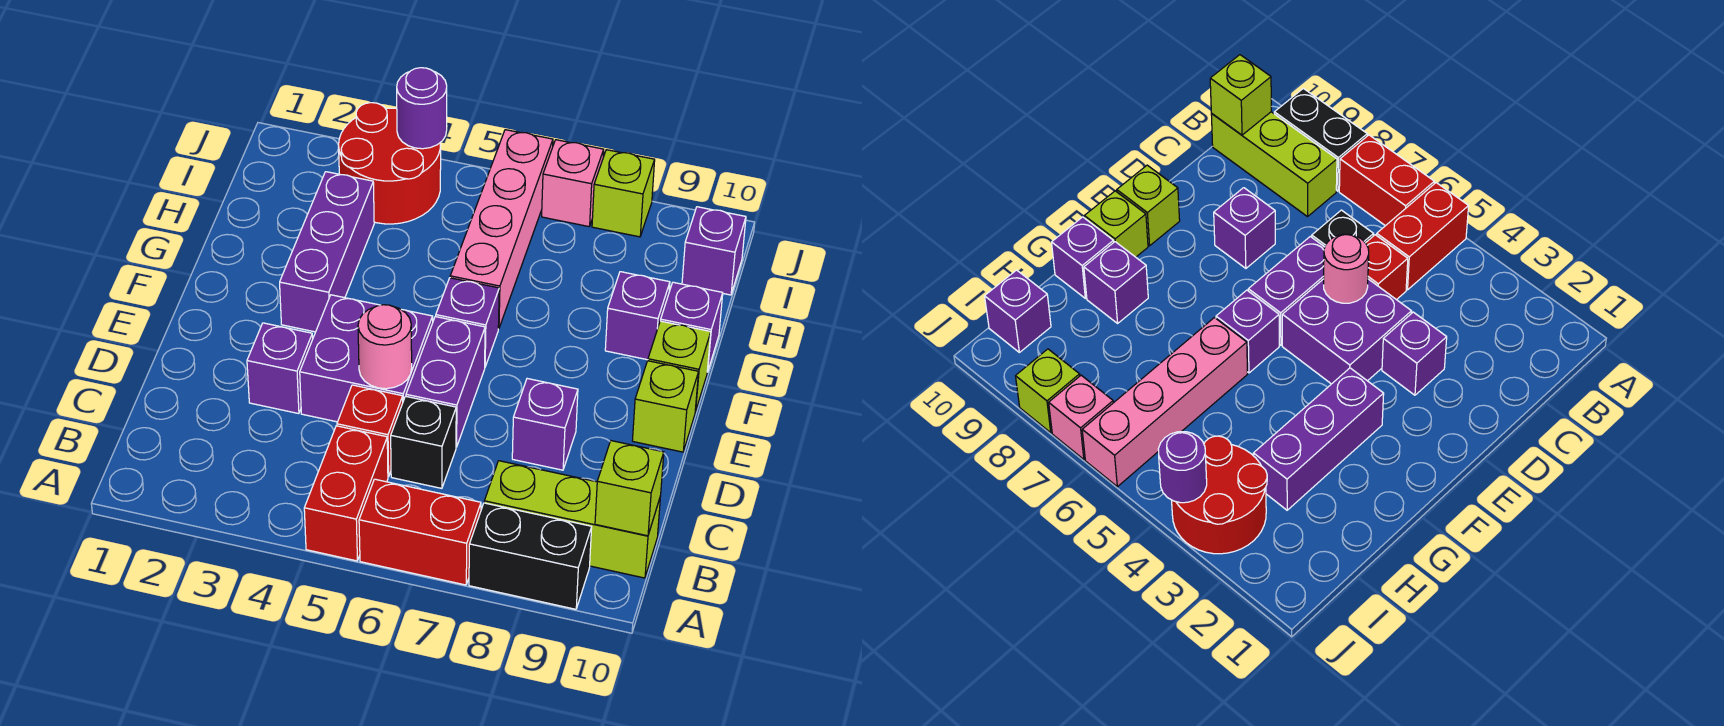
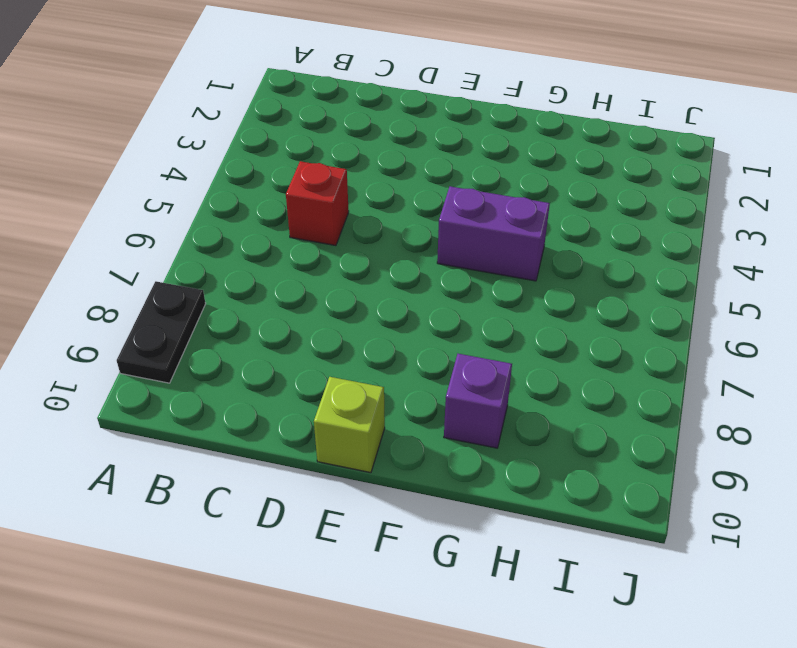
black 1x2 plate [117,281,206,383] -> black 1x2 brick [469,503,592,609]
purple 1x2 brick [437,186,550,281] -> purple 1x2 brick moved to [406,317,485,447]
none -> red 1x2 brick [304,426,388,561]
none -> red 1x2 brick [359,479,481,585]
none -> lime 1x3 brick [484,461,660,578]

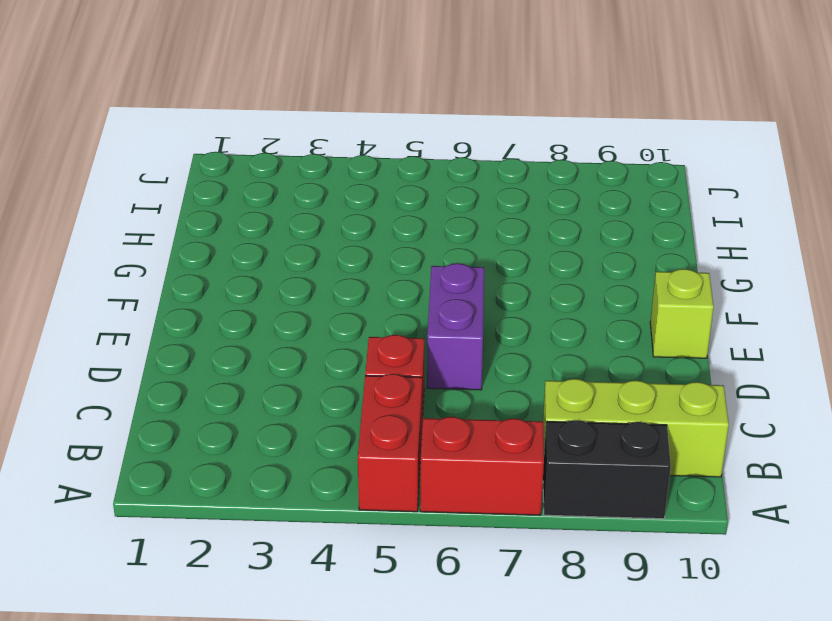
none -> black 1x1 brick [391,396,456,488]
none -> purple 1x1 brick [247,323,313,414]
none -> purple 2x2 brick [300,295,433,422]

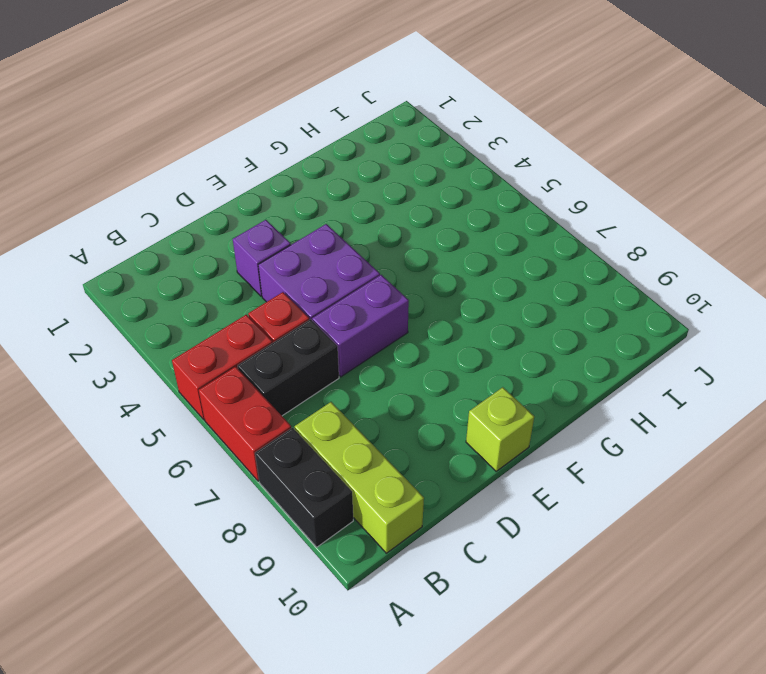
black 1x2 brick [238,319,339,416] -> black 1x1 brick [391,396,456,488]
none -> purple 1x1 brick [512,379,578,470]
none -> purple 1x3 brick [280,172,374,332]
none -> purple 1x1 brick [436,278,499,366]

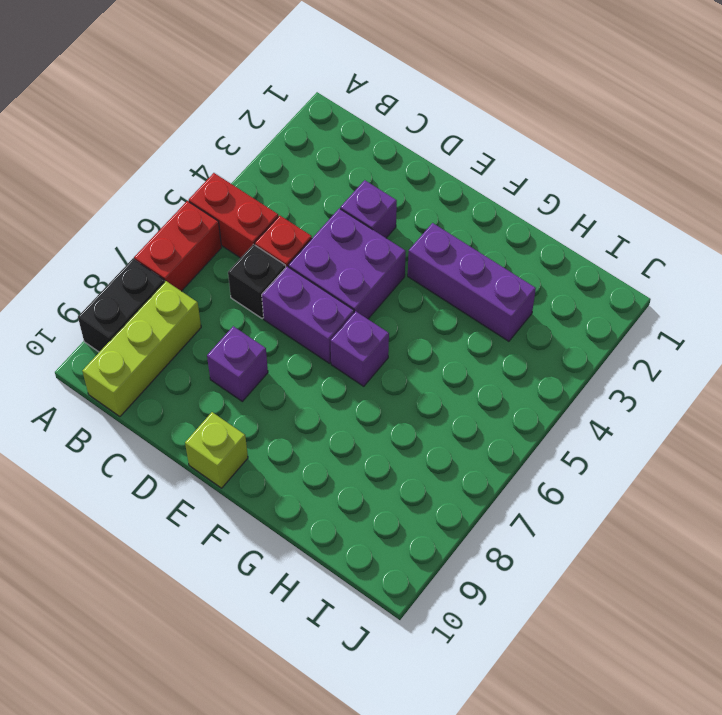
none -> lime 1x1 brick [648,321,711,412]
none -> pink 1x4 brick [450,130,553,329]
none -> purple 1x1 brick [605,272,670,360]

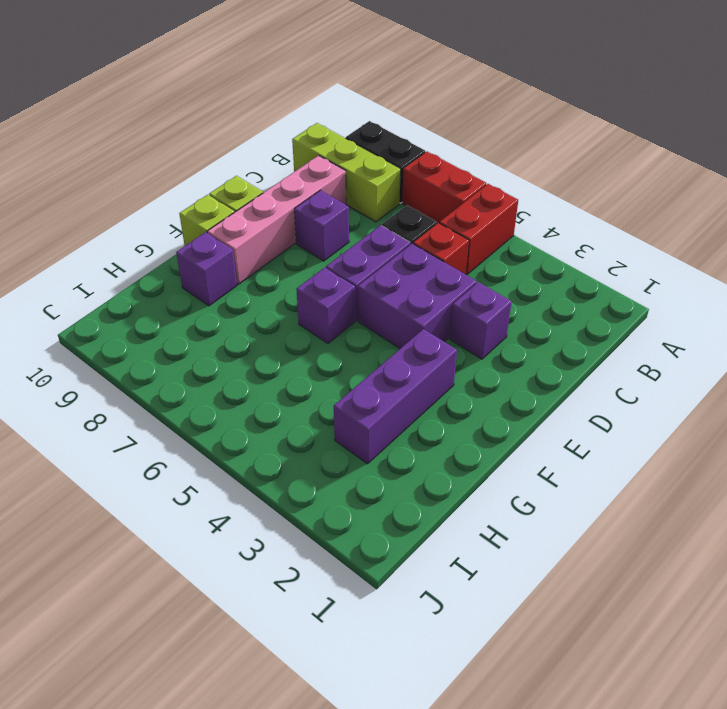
pink 1x4 brick [207,155,346,284] -> pink 1x4 brick moved to [450,130,553,329]
none -> purple 1x1 brick [661,282,723,372]
none -> red 2x2 round brick [339,103,441,224]
none -> purple 1x1 brick [682,207,746,295]

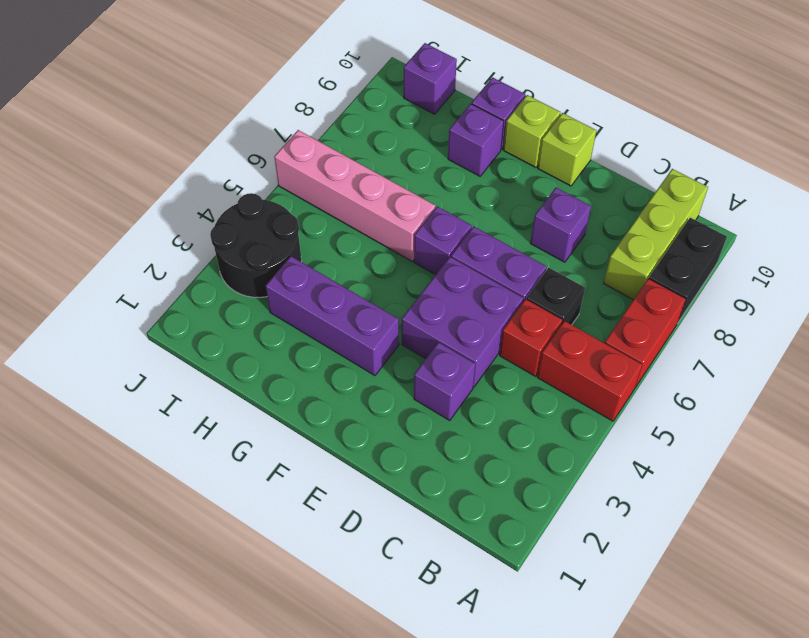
black 2x2 round brick [210,193,302,298] -> red 2x2 round brick [339,103,441,224]
none -> pink 1x1 brick [542,140,604,227]
none -> lime 1x1 brick [592,150,655,237]
none -> lime 1x1 brick [595,441,664,536]

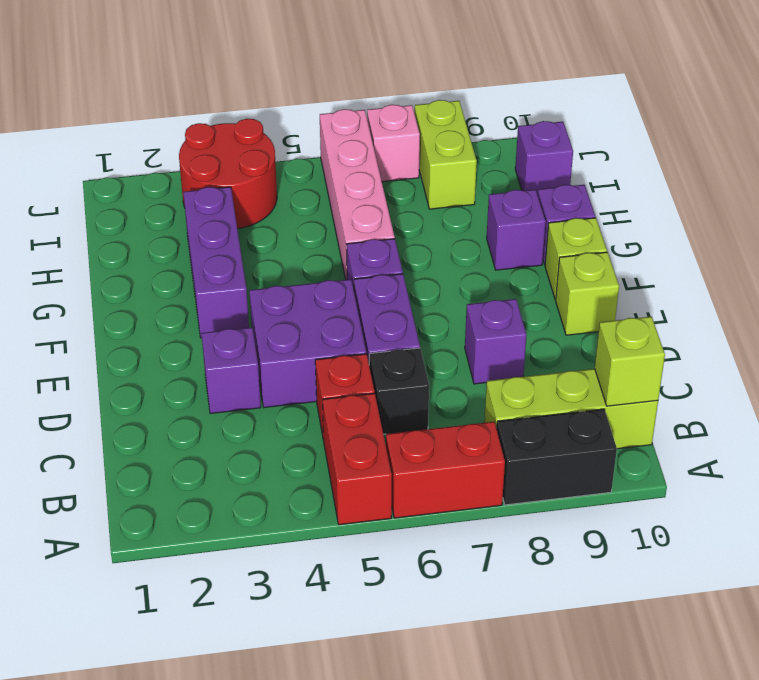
lime 1x2 brick [414,100,477,209] -> lime 1x1 brick [592,150,655,237]
none -> pink 1x1 round brick [358,305,412,389]
none -> purple 1x1 round brick [397,68,447,149]

